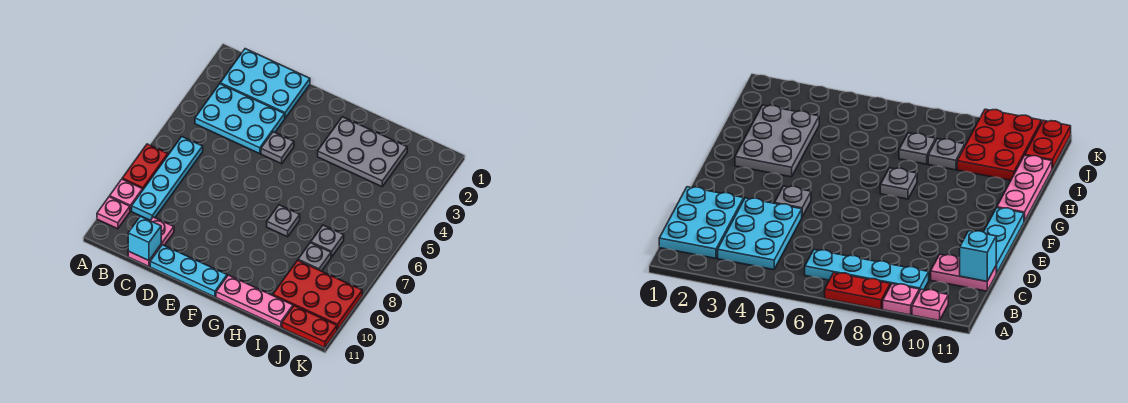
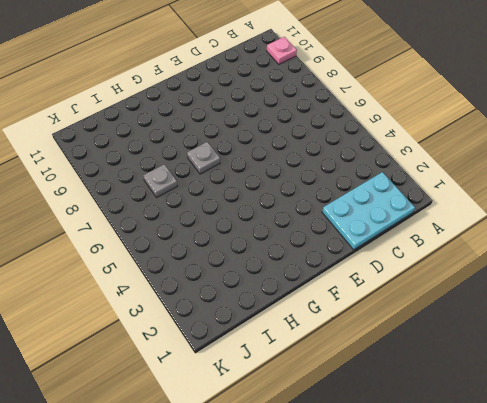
none -> red 1x2 plate [122,144,168,189]
none -> pink 1x1 plate [110,179,143,211]
none -> cyan 2x3 plate [195,84,285,154]

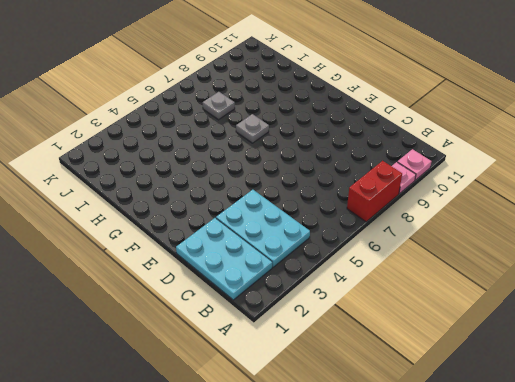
red 1x2 brick [347,161,402,222] -> red 1x2 plate [122,144,168,189]
none -> cyan 1x4 plate [132,137,203,220]
none -> pink 1x2 plate [128,217,174,266]
none -> cyan 1x3 plate [150,245,227,297]

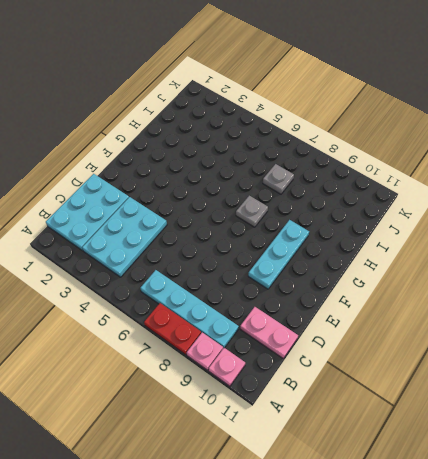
cyan 1x3 plate [248,220,309,289] -> cyan 1x3 plate moved to [150,245,227,297]
none -> grey 1x1 plate [261,132,294,164]
none -> grey 2x3 plate [318,117,407,186]
none -> pink 1x3 plate [216,275,293,327]

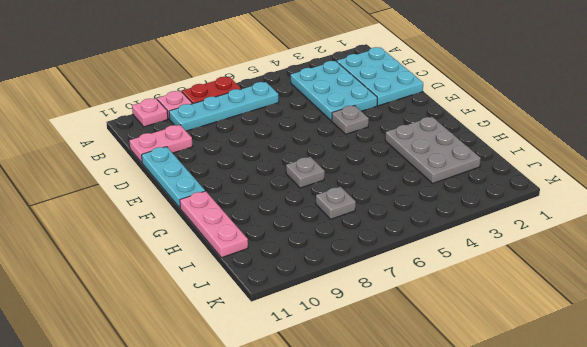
none -> grey 1x1 plate [298,243,331,271]
none -> red 2x3 plate [273,260,362,330]
none -> red 1x2 plate [282,306,337,348]

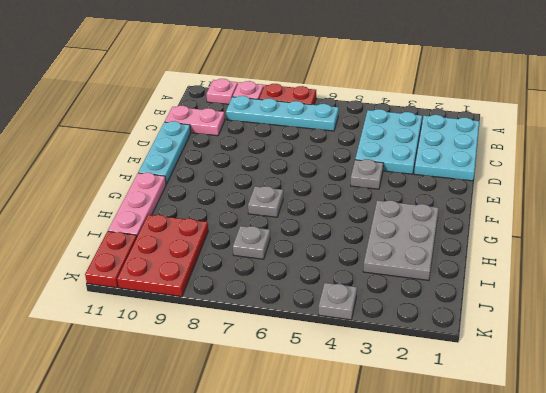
grey 1x1 plate [319,283,357,320] -> grey 1x1 plate moved to [298,243,331,271]
none -> cyan 1x1 brick [128,216,161,261]

